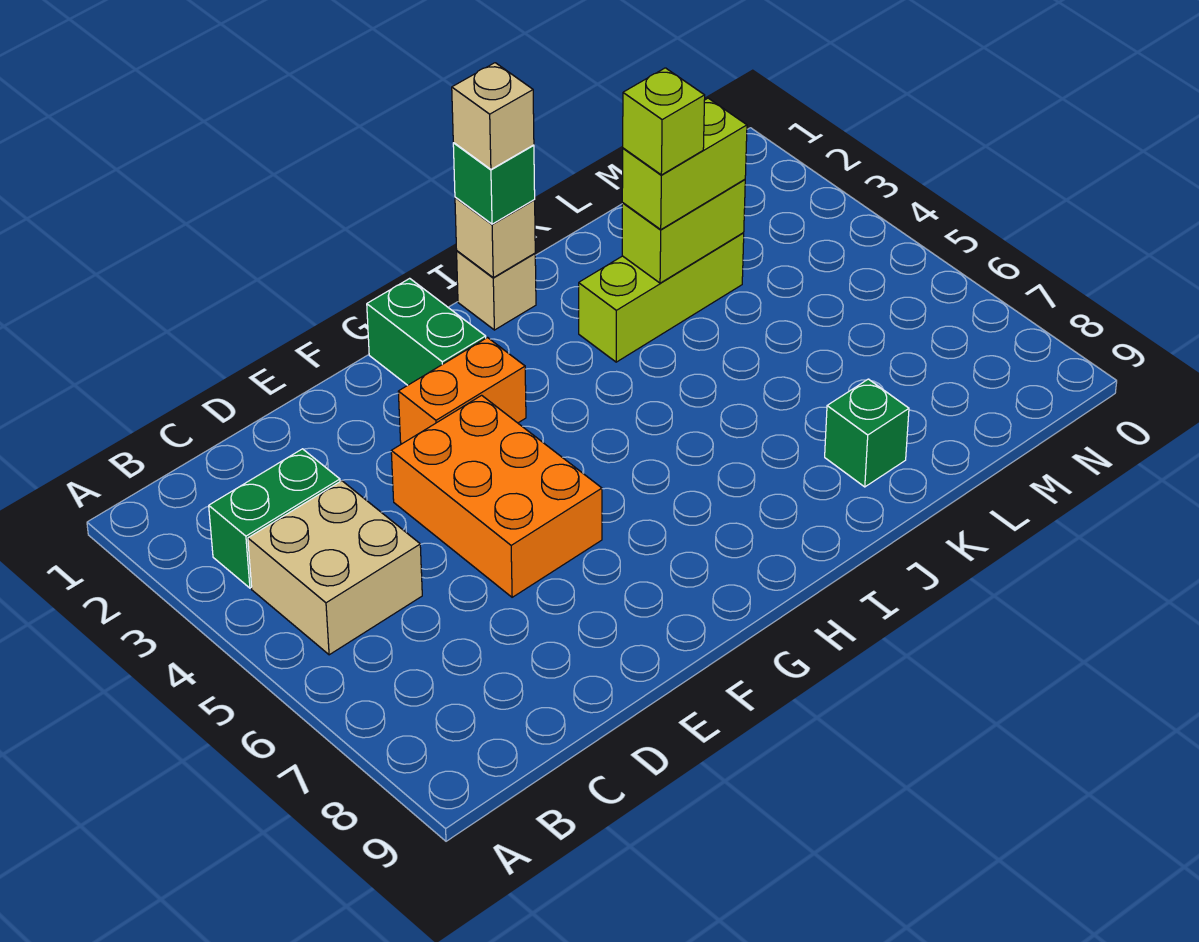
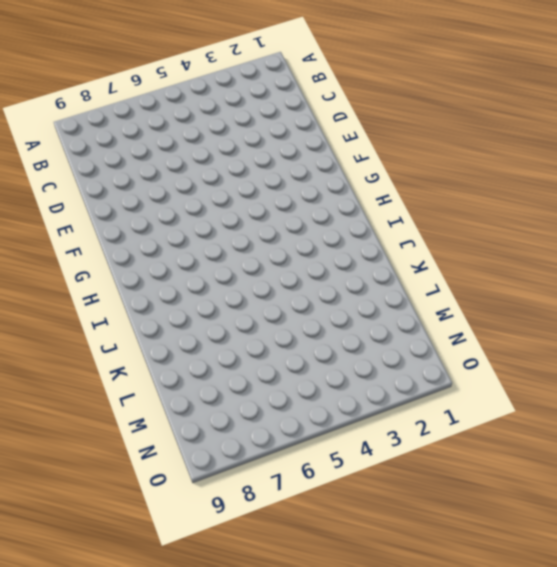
none -> green 1x2 brick [209,449,340,588]
none -> tan 2x2 brick [248,481,422,655]
none -> orange 2x3 brick [391,395,602,597]

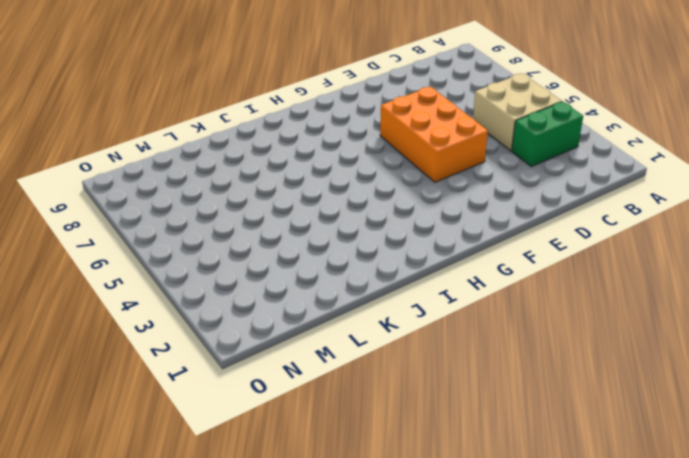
none -> orange 1x2 brick [398,338,526,444]
none -> green 1x2 brick [367,278,486,385]
none -> tan 1x1 brick [457,251,536,330]

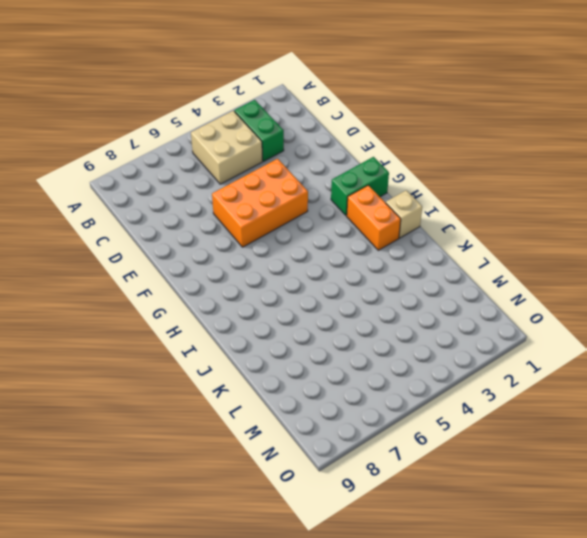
orange 1x2 brick [347,185,401,250] -> orange 1x2 brick moved to [398,338,526,444]
none -> lime 1x3 brick [579,233,744,362]
none -> green 1x1 brick [825,379,909,487]
none -> tan 1x1 brick [455,197,535,278]

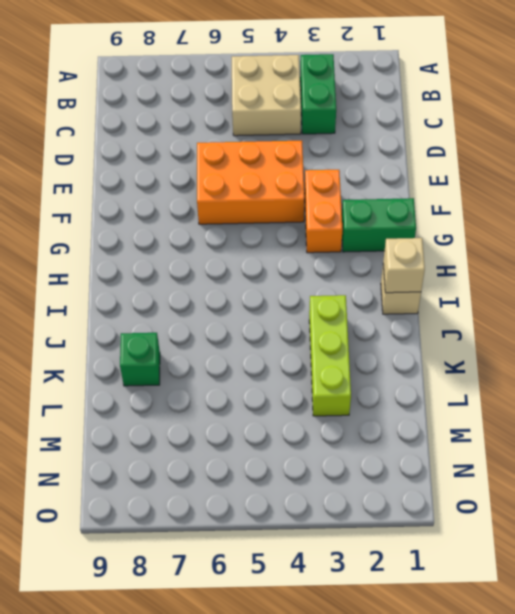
none -> lime 1x2 brick [622,179,745,283]
none -> green 1x1 brick [453,143,535,224]
none -> lime 1x2 brick [622,98,747,229]

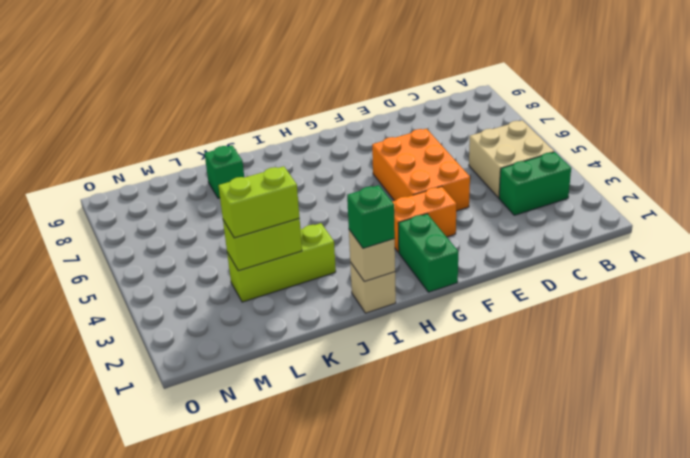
none -> tan 1x1 brick [452,63,534,169]
none -> lime 1x1 brick [623,68,705,175]

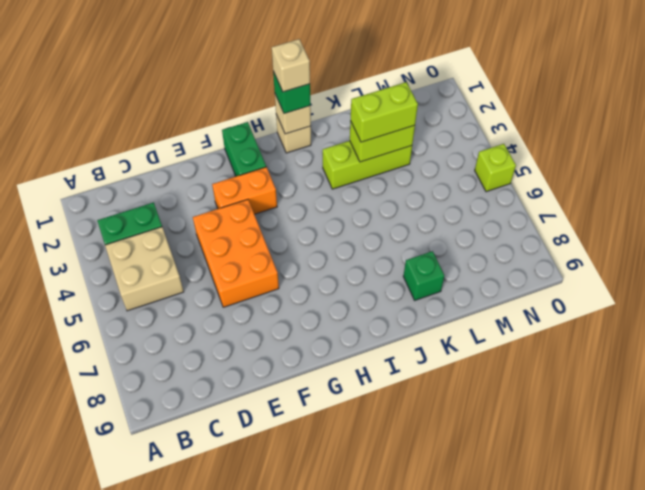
lime 1x1 brick [475,144,516,192] -> lime 1x1 brick moved to [623,68,705,175]

